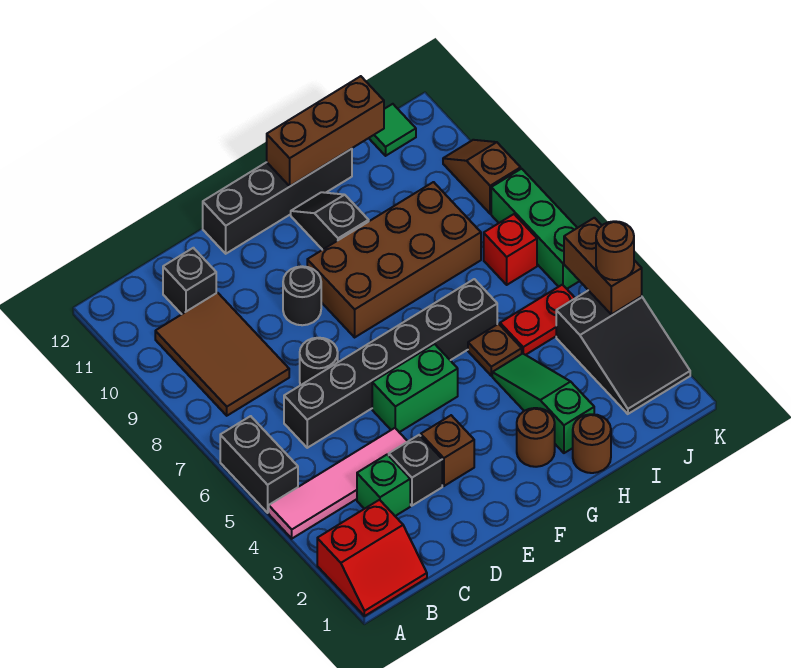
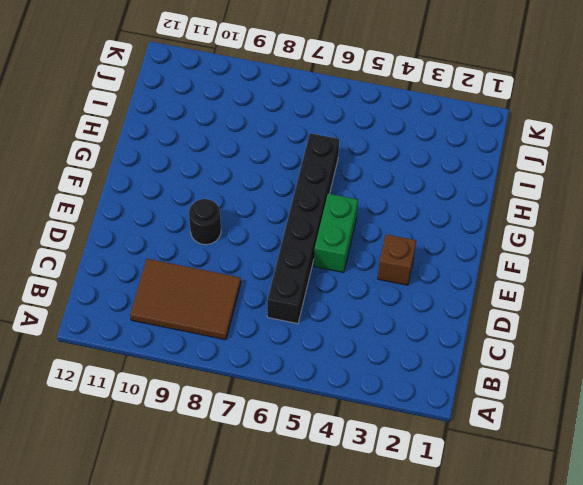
none -> red 2x2 slope [317,500,427,616]
none -> pink 1x4 tile [269,428,408,539]
none -> black 1x2 brick [220,416,298,513]

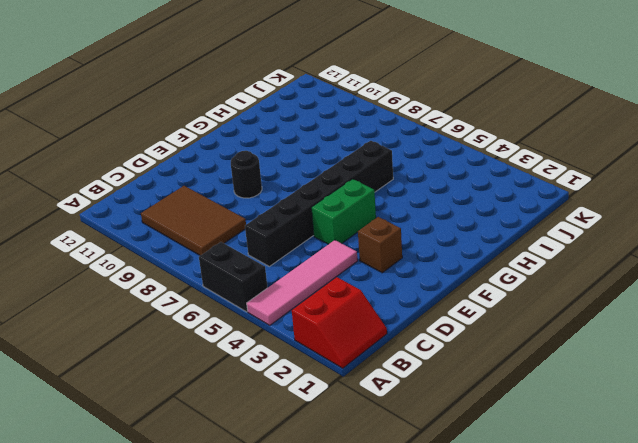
none -> green 1x1 brick [357,455,410,516]
none -> black 1x1 brick [163,248,216,314]
none -> black 1x1 brick [389,435,442,506]

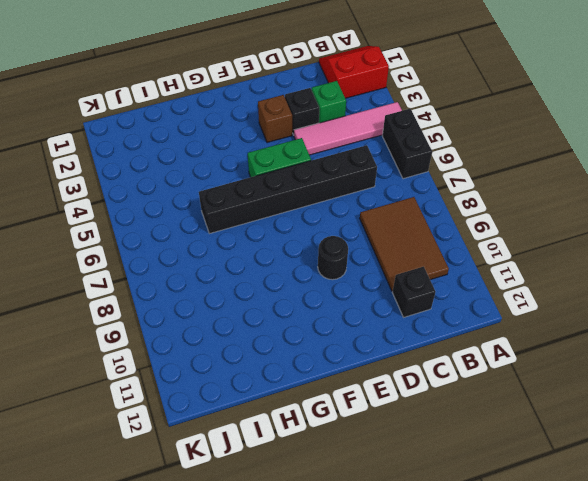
none -> black 1x1 round brick [300,338,338,385]
none -> black 1x4 brick [203,149,352,254]
none -> brown 2x4 brick [307,182,481,337]

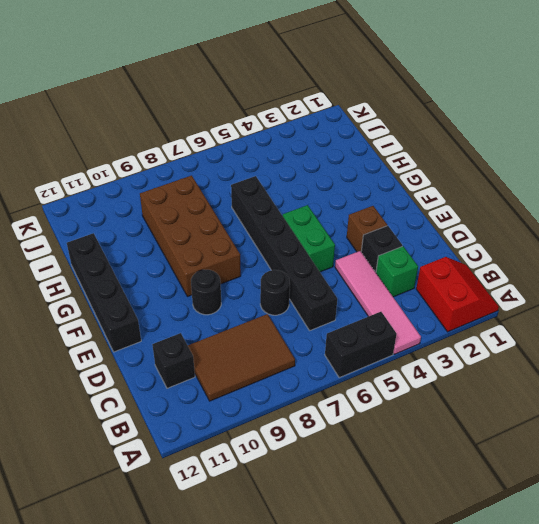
none -> brown 1x1 round brick [517,408,555,467]
none -> black 1x2 slope [291,192,369,250]
none -> brown 1x1 round brick [573,414,611,473]

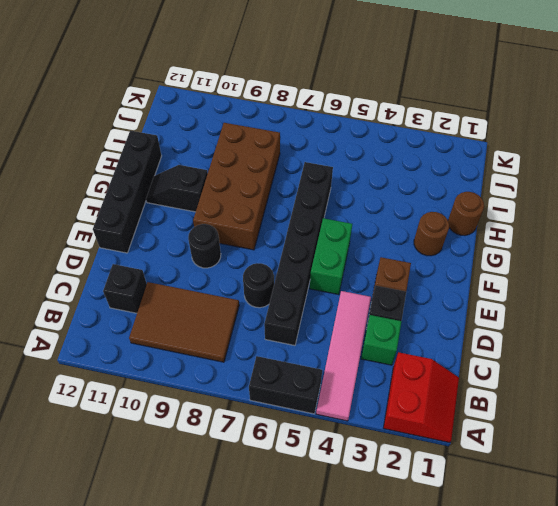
none -> green 1x3 slope [492,354,594,453]
none -> brown 1x1 plate [468,324,522,376]
none -> red 1x2 plate [500,285,575,355]

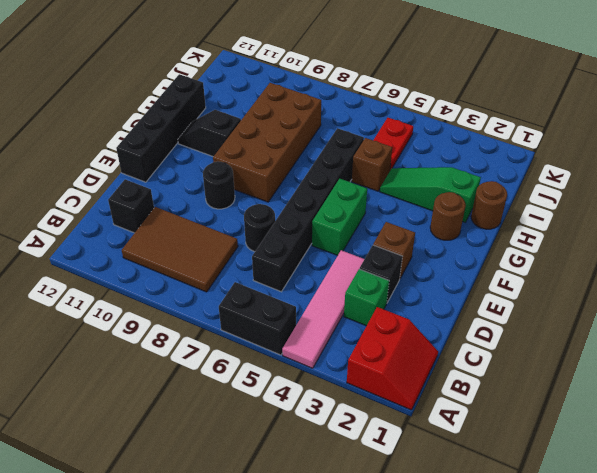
brown 1x1 brick [352,138,392,191] -> brown 1x1 plate [468,324,522,376]
none -> black 2x3 slope [556,290,690,414]
none -> red 1x1 brick [484,214,537,285]
none -> green 1x1 tile [369,104,416,156]

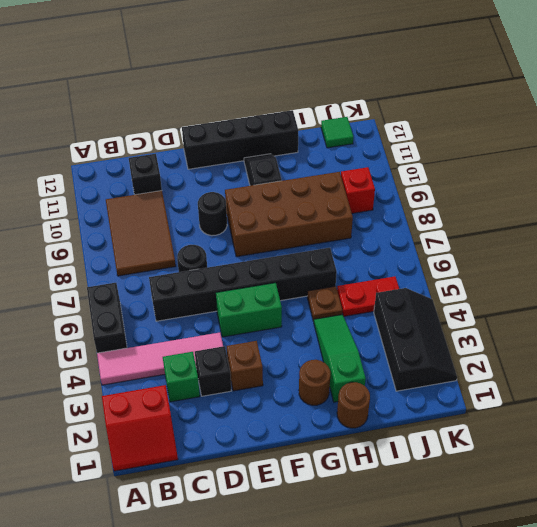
black 2x3 slope [374,288,457,391] -> black 2x3 slope turned to [556,290,690,414]
red 1x1 brick [341,167,375,213] -> red 1x1 brick moved to [484,214,537,285]
none -> green 1x3 brick [491,169,579,289]
none -> brown 1x2 slope [443,140,521,214]
none -> brown 1x3 brick [267,76,384,186]

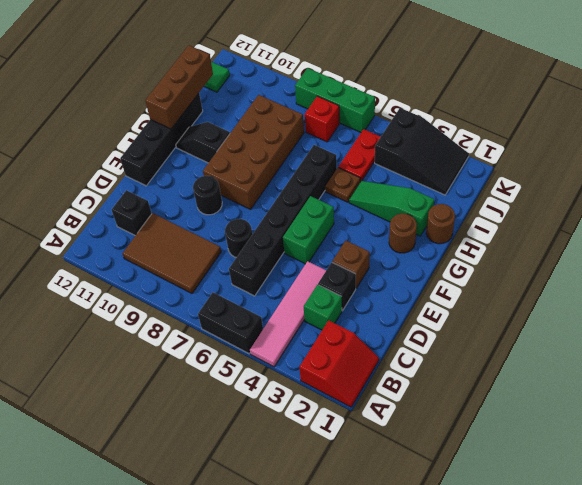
none -> brown 1x2 slope [443,140,521,214]
none -> brown 1x2 brick [564,218,642,314]
none -> brown 1x1 round brick [596,221,634,280]

